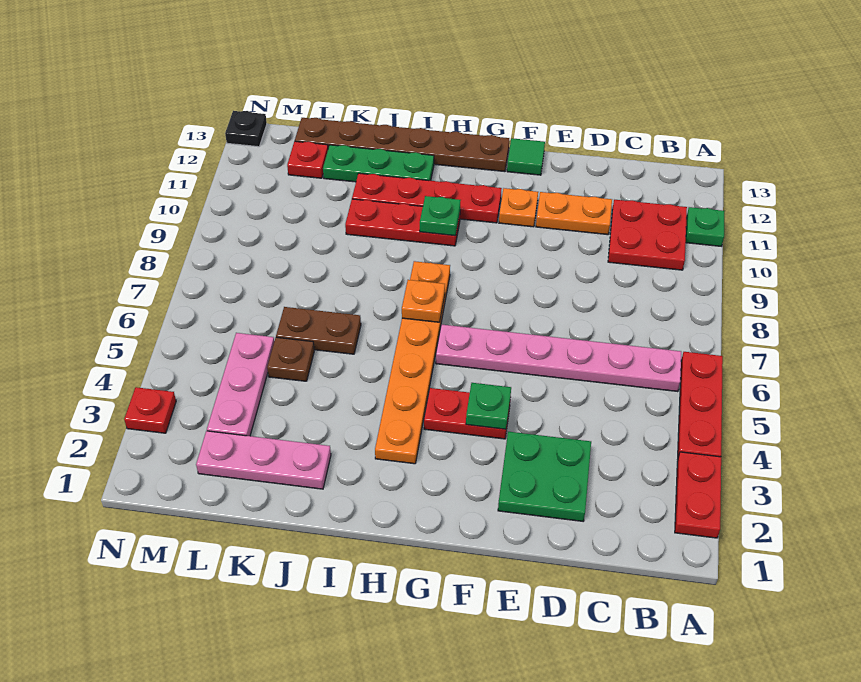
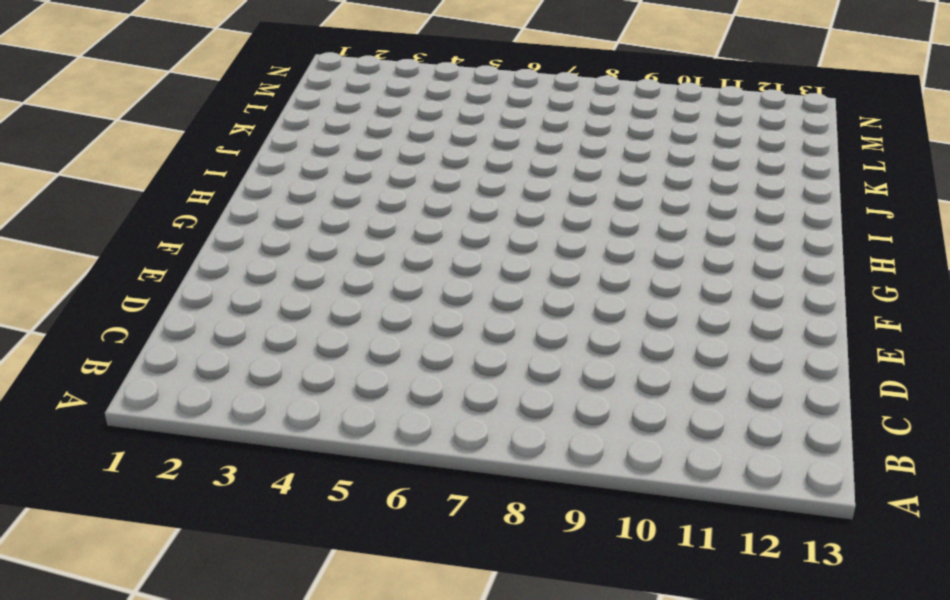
none -> red 1x2 plate [675,452,721,538]
none -> red 1x3 plate [678,352,723,457]
none -> green 1x1 plate [686,207,724,246]

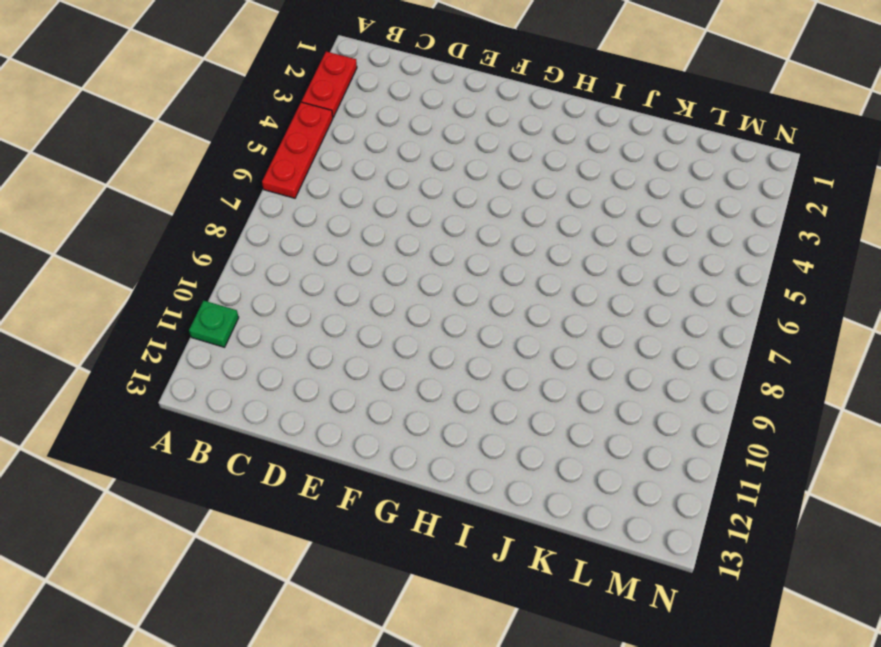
none -> pink 1x6 plate [436,325,681,392]
none -> red 2x2 plate [608,200,687,270]
none -> green 2x2 plate [498,432,591,521]

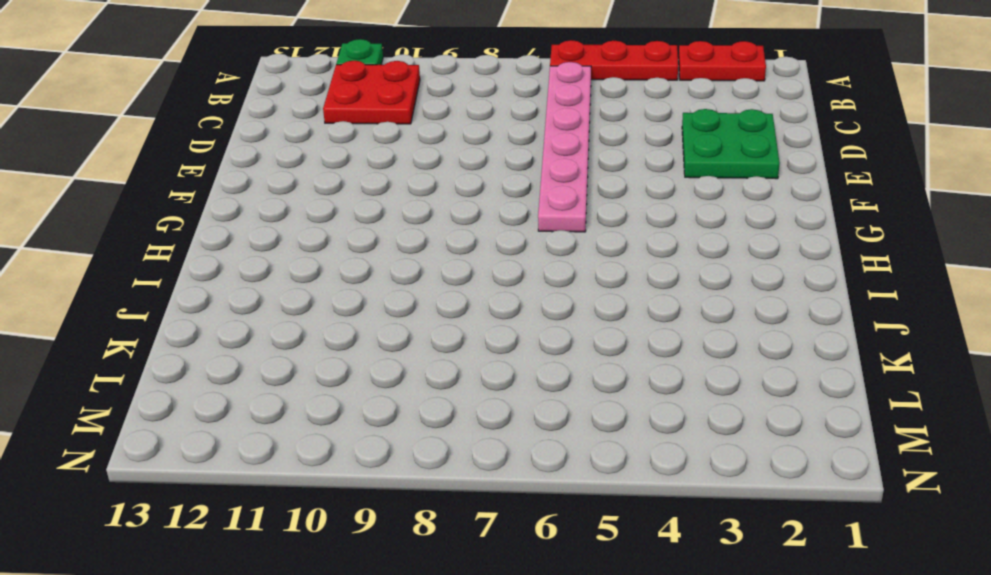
none -> orange 1x2 plate [536,192,612,235]
none -> red 1x2 plate [424,388,510,439]
none -> orange 1x1 plate [499,188,538,227]

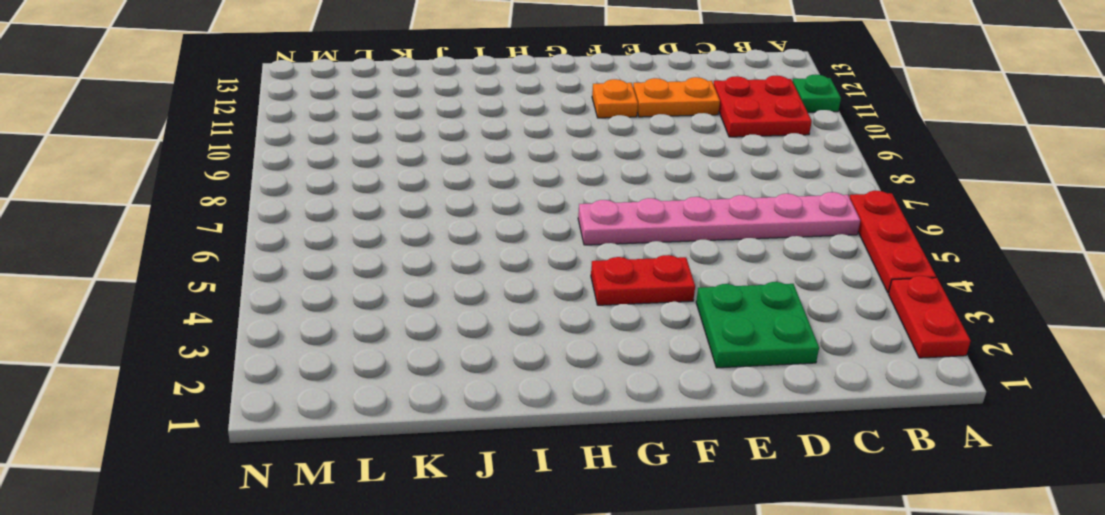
none -> green 1x1 tile [507,138,545,175]
none -> red 1x4 plate [352,173,502,223]
none -> brown 1x6 plate [295,118,509,172]

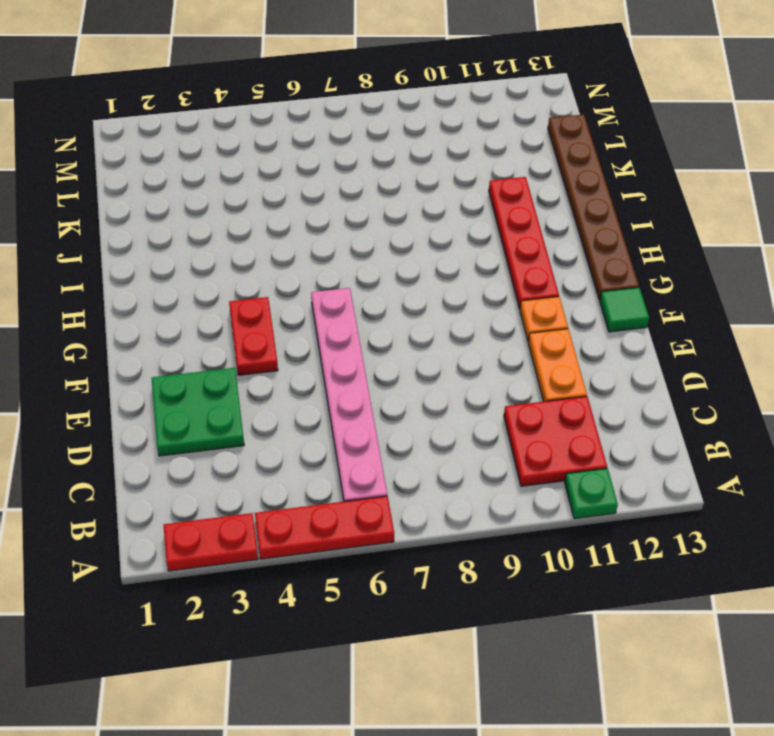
none -> orange 1x6 plate [375,261,450,464]
none -> red 1x3 plate [345,199,460,246]
none -> green 1x3 plate [323,145,434,182]

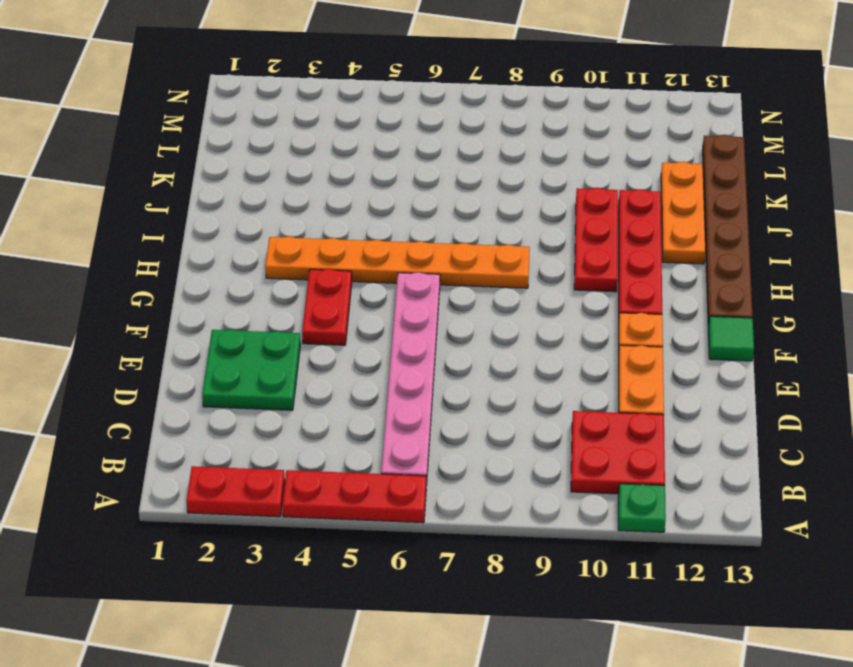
orange 1x3 plate [661,162,705,264] -> green 1x3 plate [323,145,434,182]
none -> pink 1x3 plate [196,431,331,489]
none -> brown 1x2 plate [276,307,361,354]
none -> brown 1x1 plate [267,337,314,381]

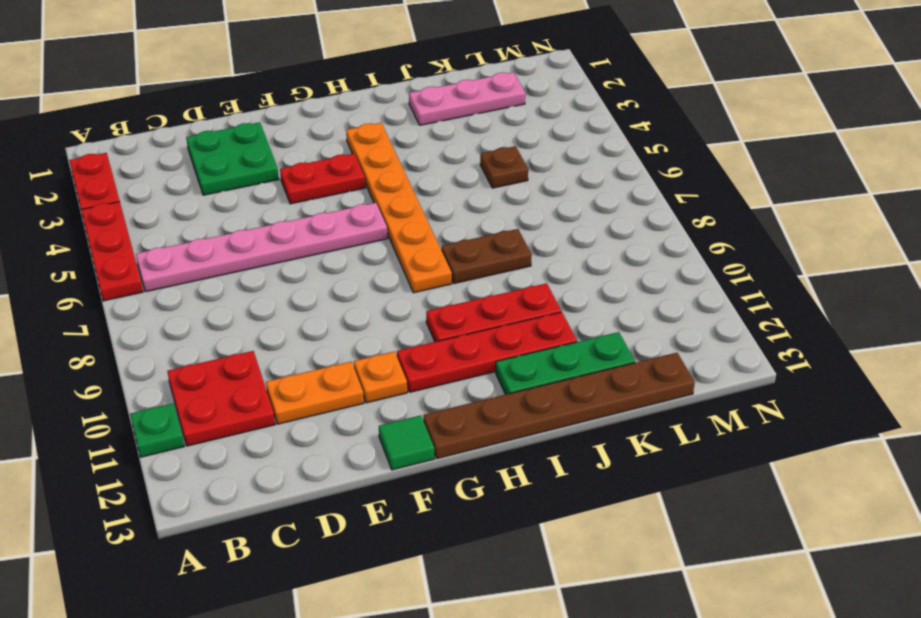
brown 1x2 plate [441,229,532,284] -> brown 1x2 plate moved to [276,307,361,354]
none -> pink 1x3 plate [207,333,274,436]
none -> red 1x1 plate [287,141,328,178]
none -> red 1x1 plate [124,387,176,433]

